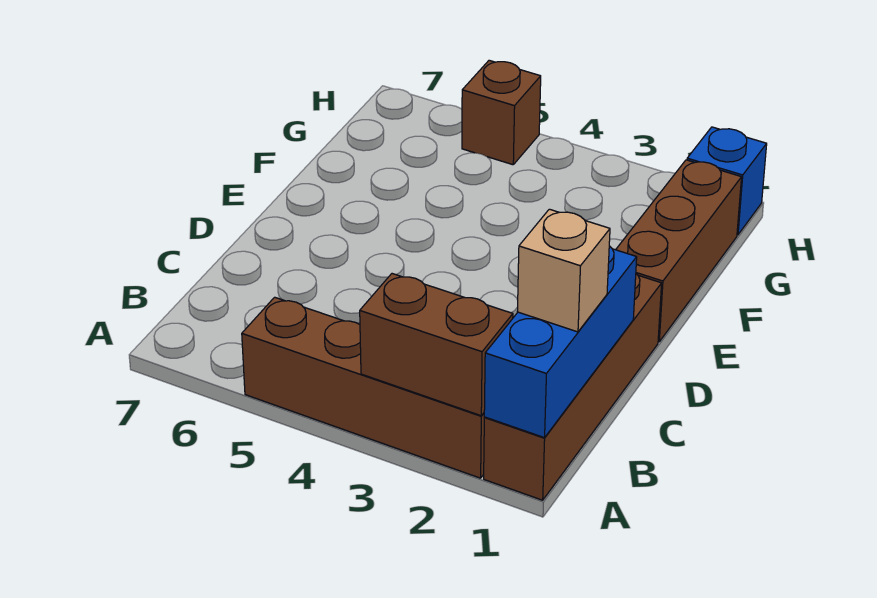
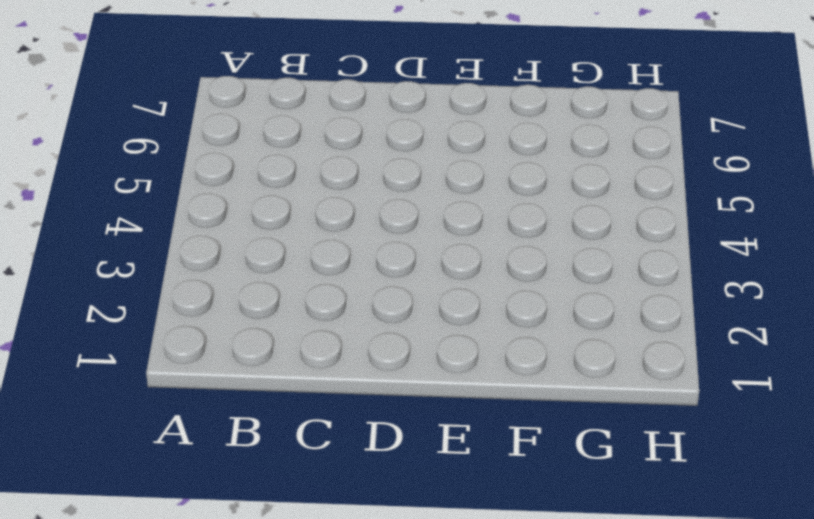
none -> brown 1x4 brick [484,274,662,500]
none -> brown 1x4 brick [242,297,485,478]

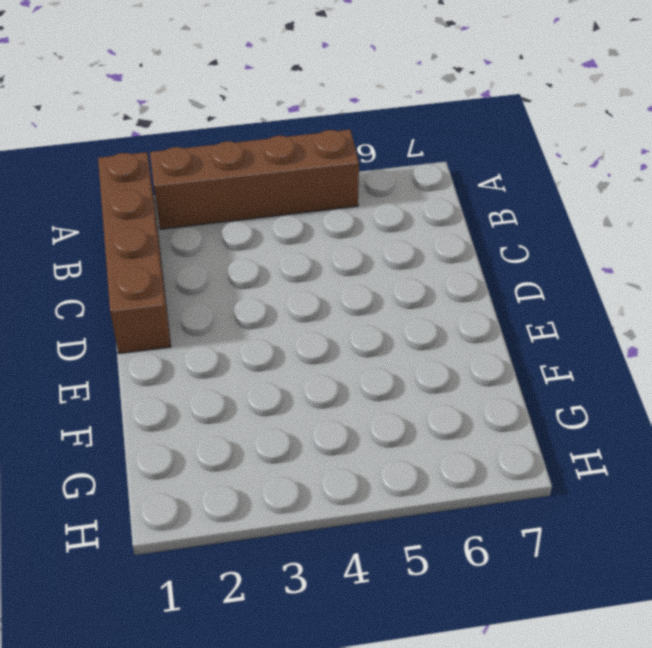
none -> brown 1x3 brick [616,160,741,342]
none -> blue 1x1 brick [687,127,767,235]

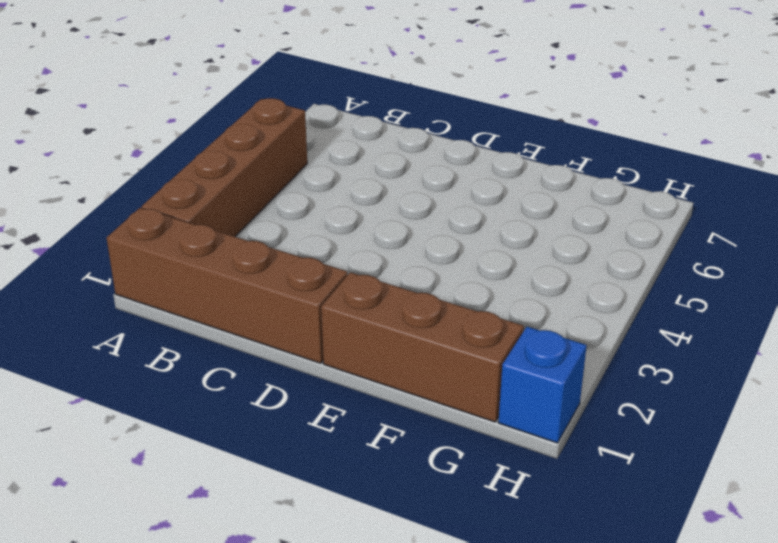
none -> brown 1x1 brick [462,60,541,165]
none -> blue 1x3 brick [484,246,637,438]

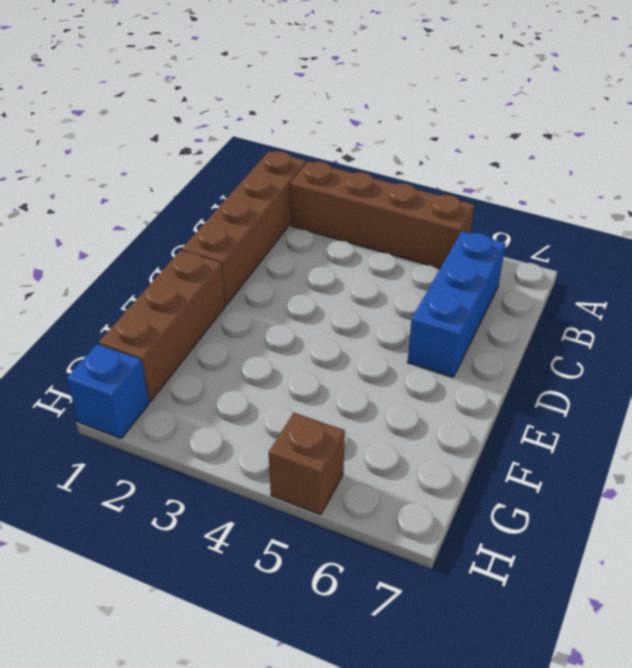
blue 1x3 brick [407,231,506,377] -> blue 1x3 brick moved to [484,246,637,438]
none -> brown 1x2 brick [360,274,513,416]
none -> tan 1x1 brick [517,209,610,332]

